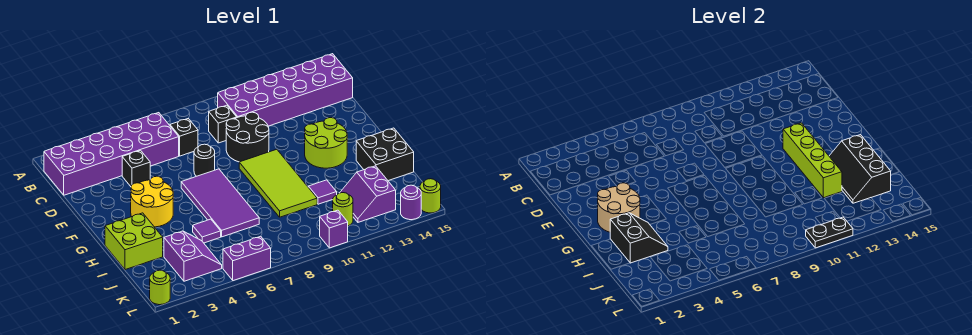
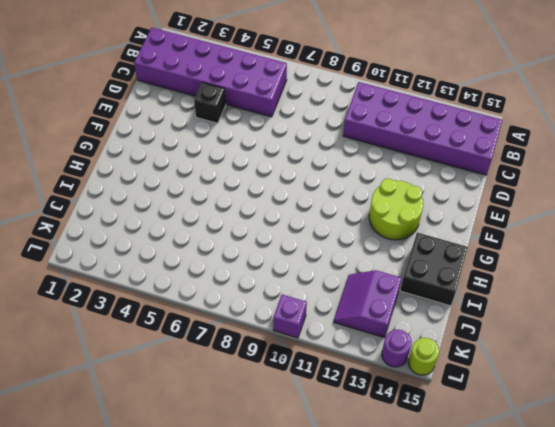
none -> black 1x1 brick [170,118,198,156]
none -> black 1x1 brick [209,105,237,143]
none -> black 2x2 round brick [226,112,269,162]

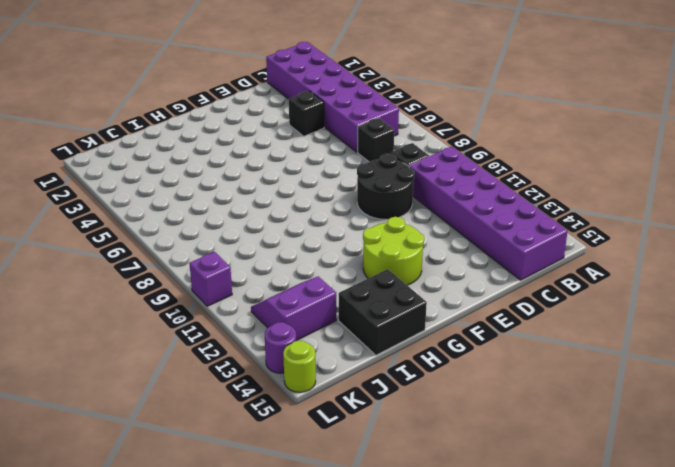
none -> black 1x1 round brick [194,144,215,176]
none -> yellow 2x2 round brick [131,176,173,227]
none -> purple 2x4 tile [181,169,259,237]

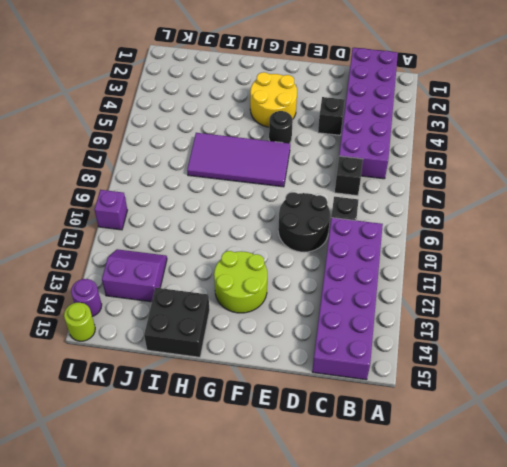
black 1x1 round brick [269,111,293,143] -> black 1x1 round brick moved to [194,144,215,176]
none -> lime 2x4 tile [239,149,317,217]
none -> lime 2x2 brick [105,213,163,270]
none -> purple 1x1 tile [193,219,221,243]

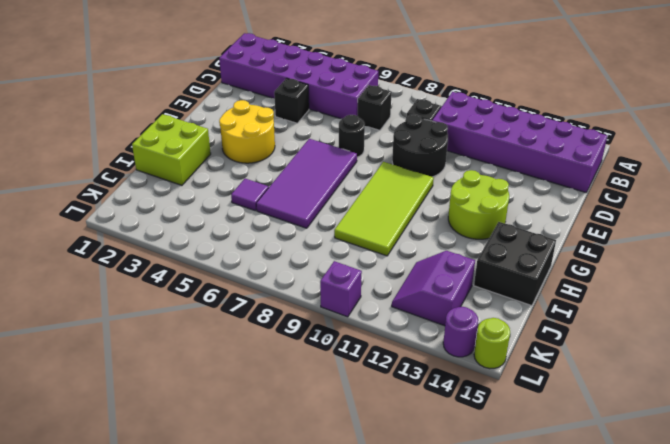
none -> purple 1x1 tile [308,180,337,204]
none -> purple 2x2 slope [164,231,222,281]
none -> lime 1x1 round brick [333,193,353,226]

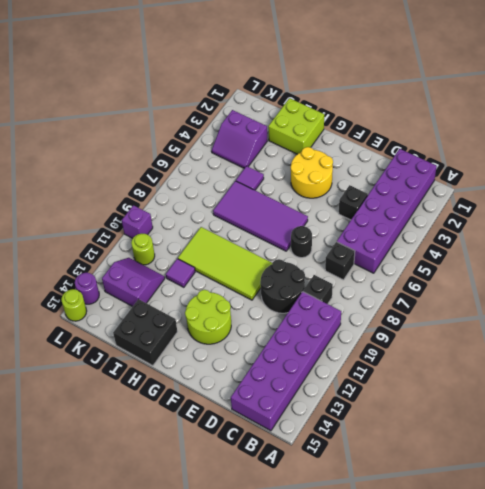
none -> lime 1x1 round brick [150,270,170,305]
none -> purple 1x2 brick [223,236,271,281]
none -> tan 2x2 round brick [598,183,640,232]

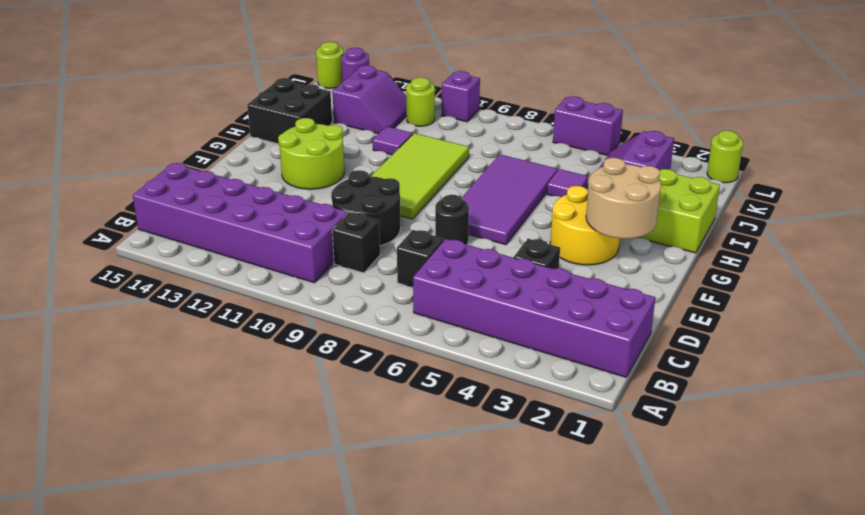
none -> lime 1x4 brick [783,123,842,198]
none -> black 2x2 slope [610,213,668,263]
none -> black 2x3 slope [829,135,891,203]

